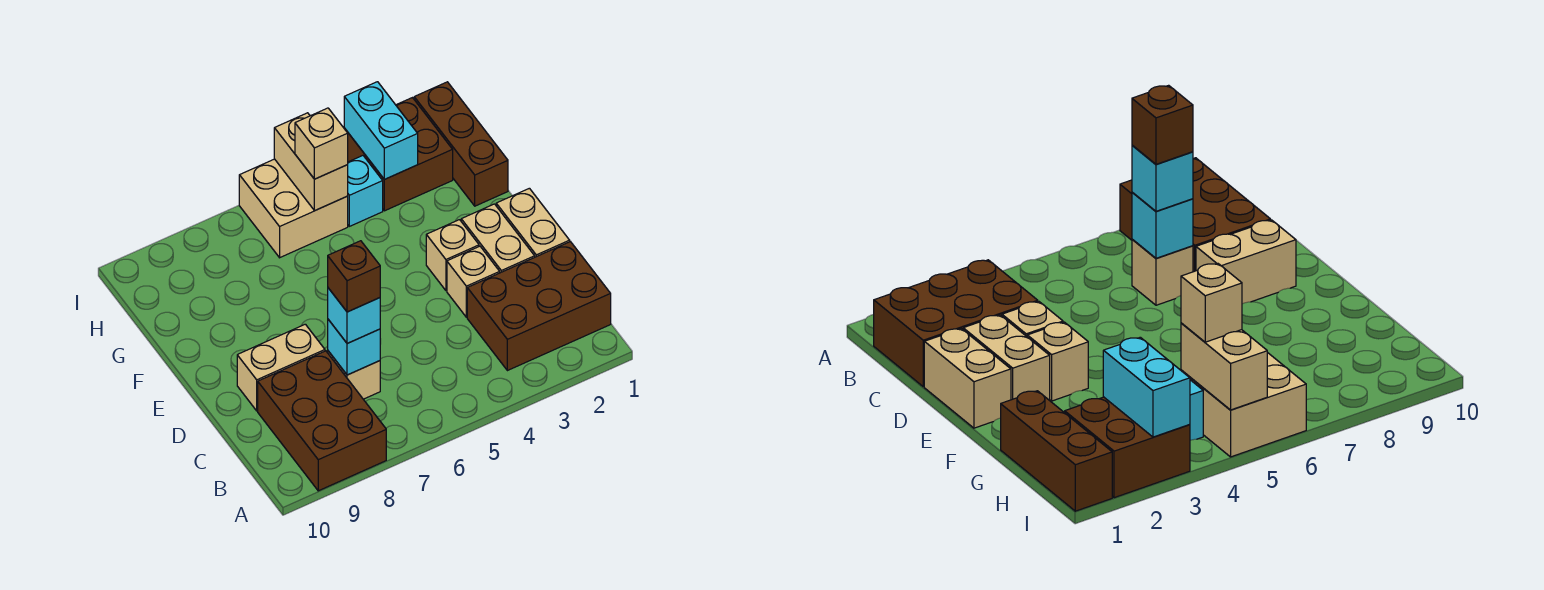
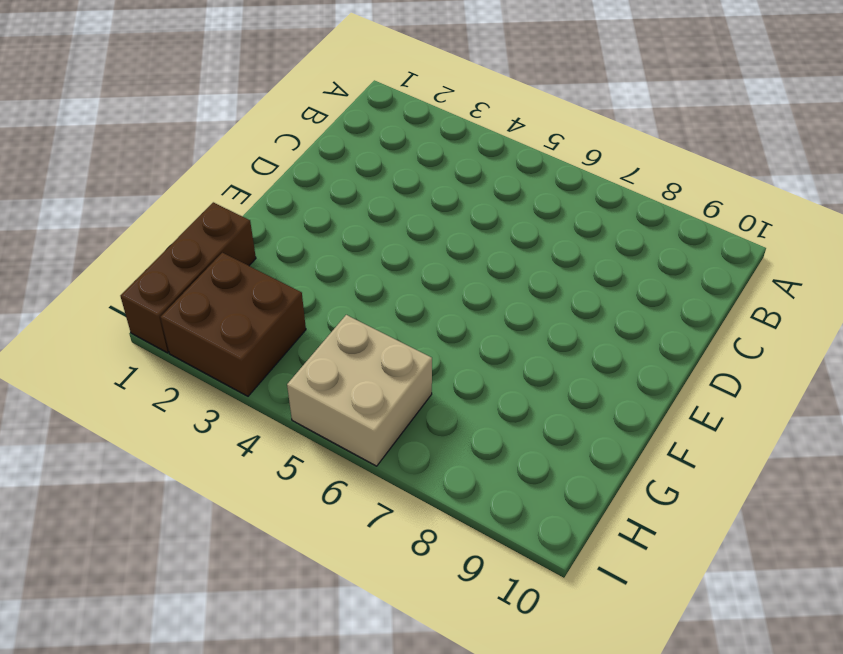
none -> brown 2x3 brick [258,351,386,491]
none -> brown 2x3 brick [467,242,611,371]
none -> tan 1x1 brick [328,351,380,399]

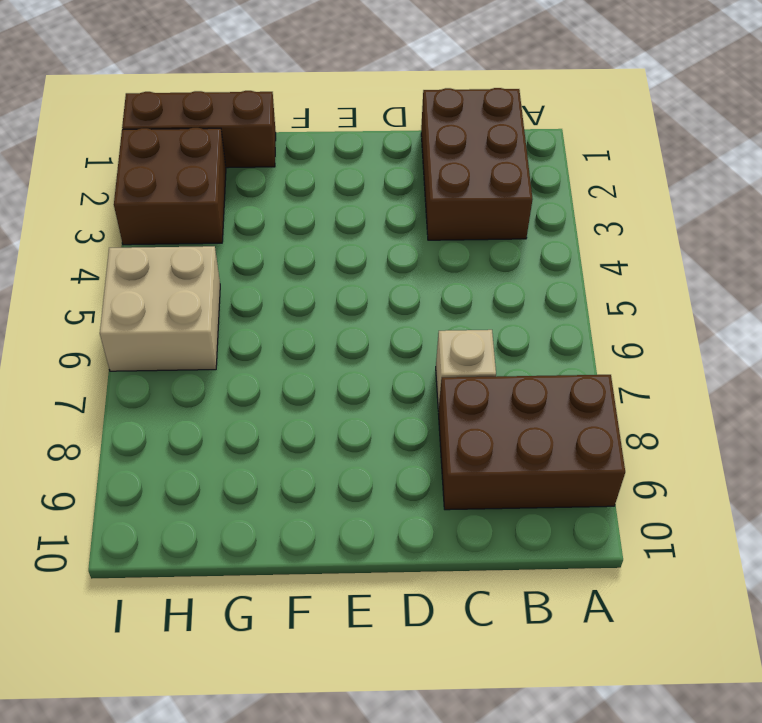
none -> tan 1x2 brick [496,188,570,257]
none -> tan 1x2 brick [461,204,535,273]
none -> tan 1x1 brick [447,246,500,317]

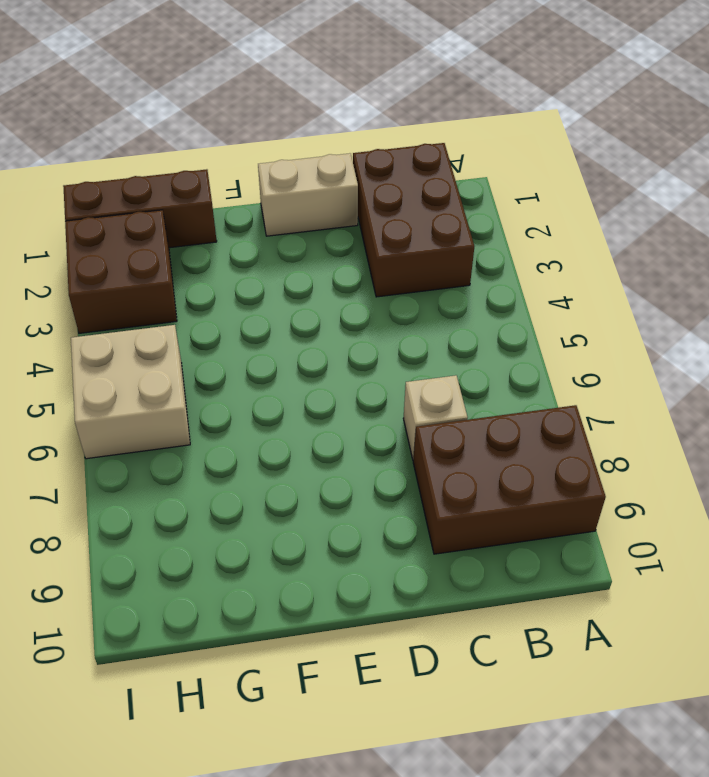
none -> tan 1x2 brick [461,204,535,273]
none -> tan 1x1 brick [447,246,500,317]
none -> tan 1x2 brick [237,324,325,411]

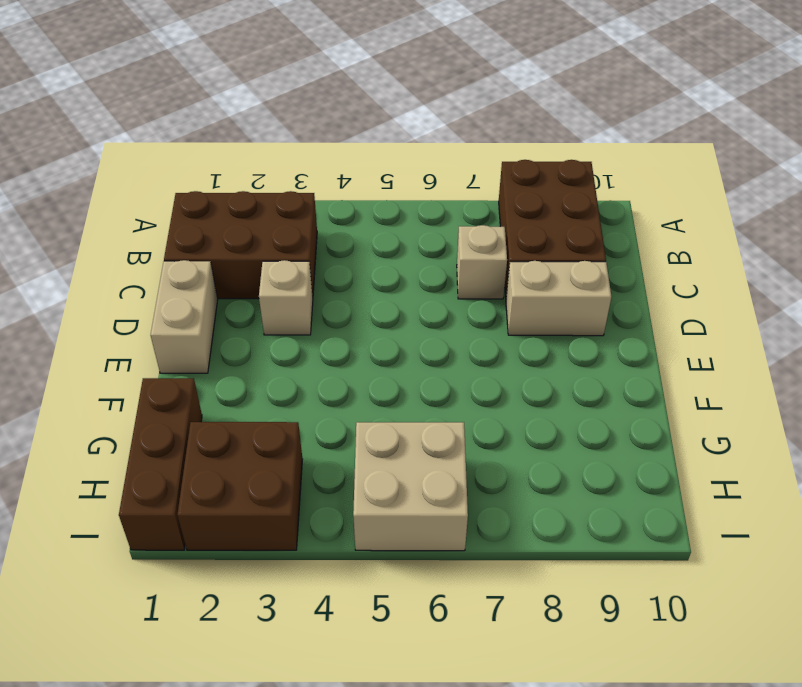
none -> tan 1x2 brick [461,204,535,273]
none -> tan 1x1 brick [426,220,479,291]
none -> cyan 1x1 brick [347,156,383,226]

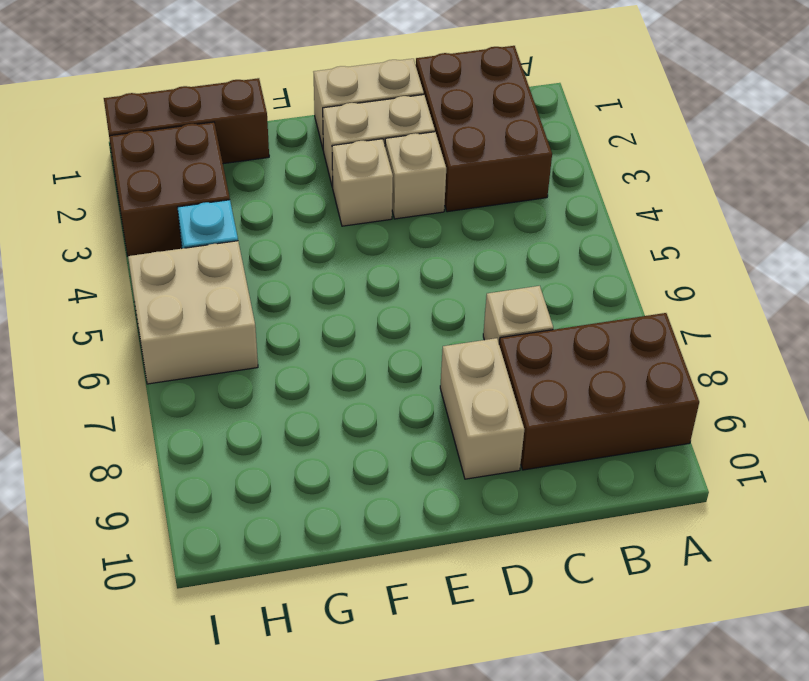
none -> cyan 1x1 brick [328,319,380,375]
none -> cyan 1x2 brick [344,82,418,179]
none -> tan 1x2 brick [274,113,348,211]

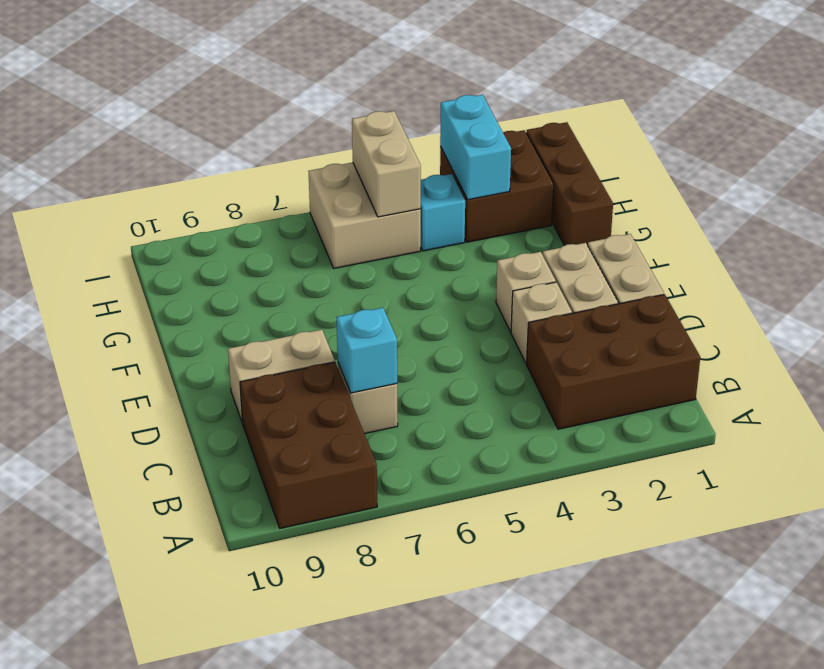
none -> cyan 1x1 brick [328,288,380,344]
none -> tan 1x1 brick [295,108,348,179]
none -> brown 1x1 brick [328,241,380,312]

